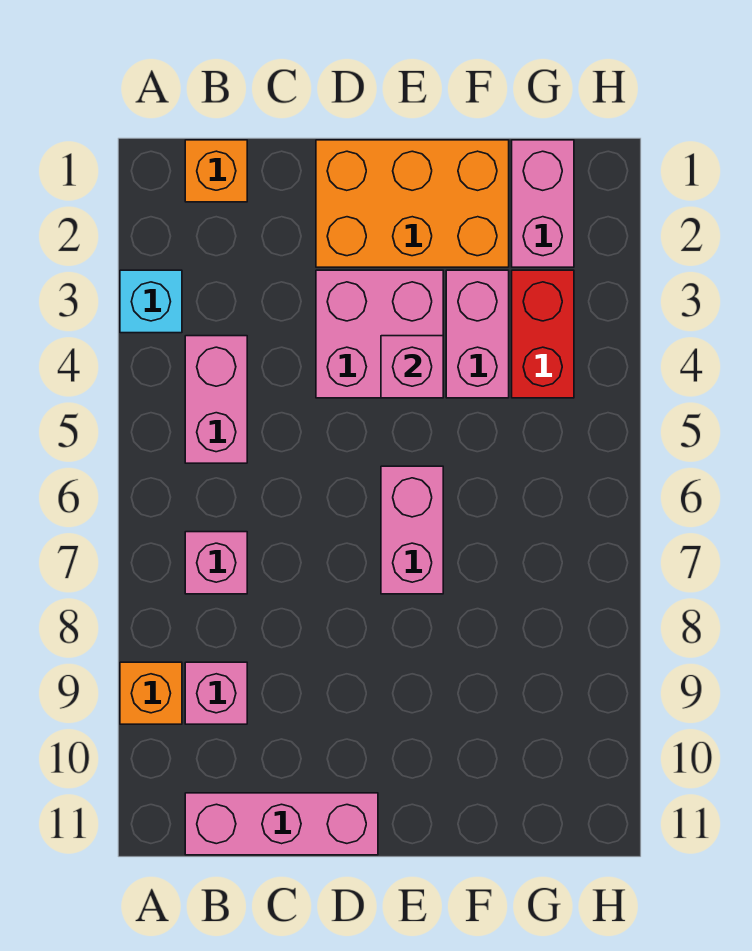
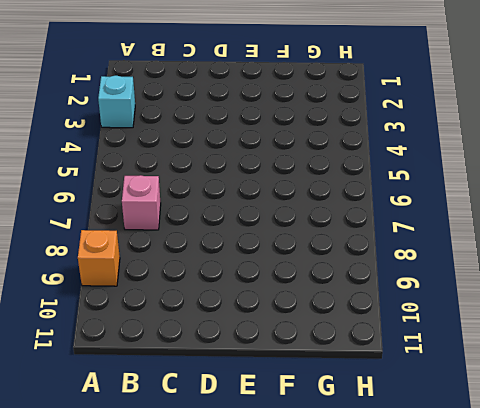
none -> orange 1x1 brick [185,140,247,202]
none -> pink 1x2 brick [185,336,247,463]
none -> pink 1x1 brick [185,662,247,724]

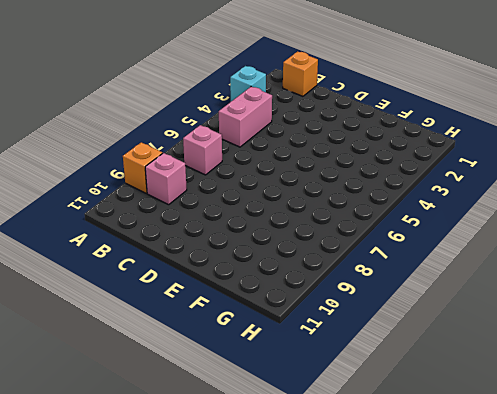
none -> pink 1x3 brick [185,793,378,855]
none -> orange 2x3 brick [316,140,509,267]
none -> pink 2x2 brick [316,270,443,398]

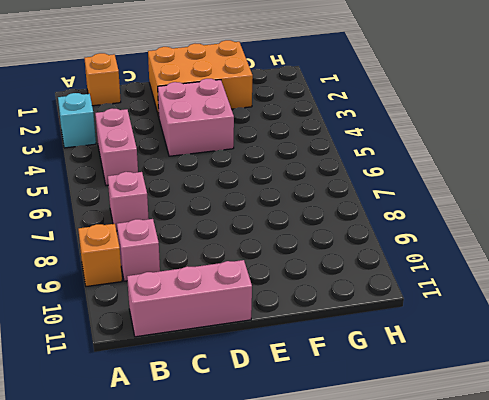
none -> pink 1x2 brick [381,466,443,594]
none -> pink 1x2 brick [446,270,509,398]
none -> pink 1x2 brick [512,140,574,267]

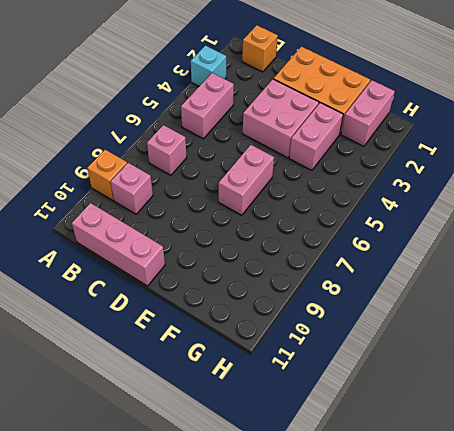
none -> red 1x2 brick [512,270,574,398]
none -> pink 1x1 brick [381,336,443,398]

